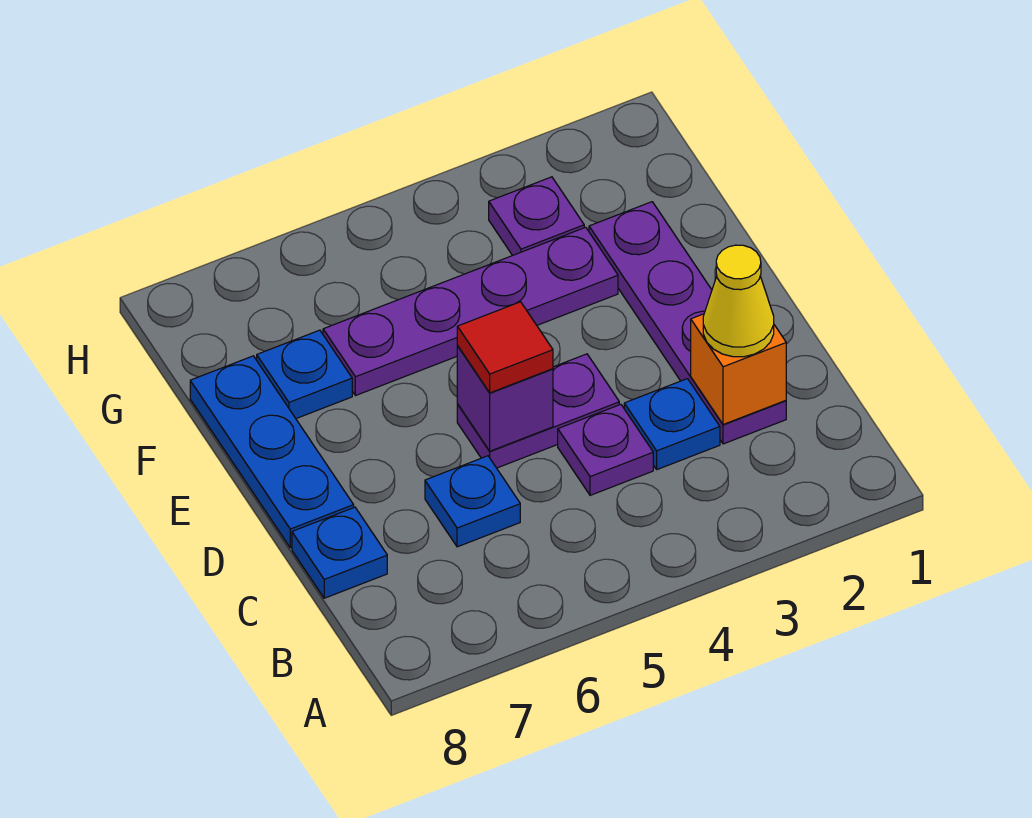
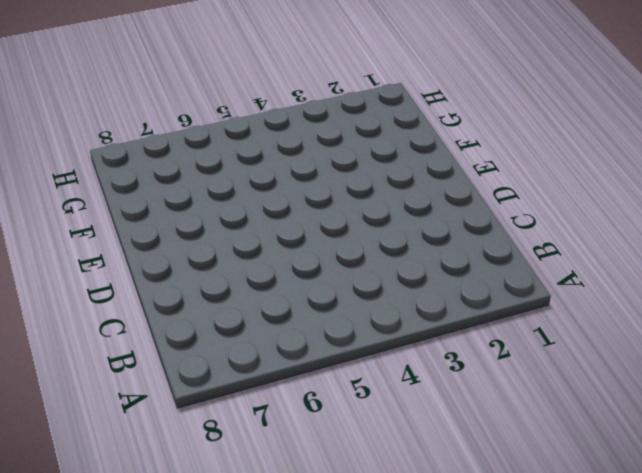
none -> purple 1x4 plate [589,202,786,444]
none -> blue 1x1 plate [624,379,720,469]
none -> purple 1x1 plate [558,404,653,495]

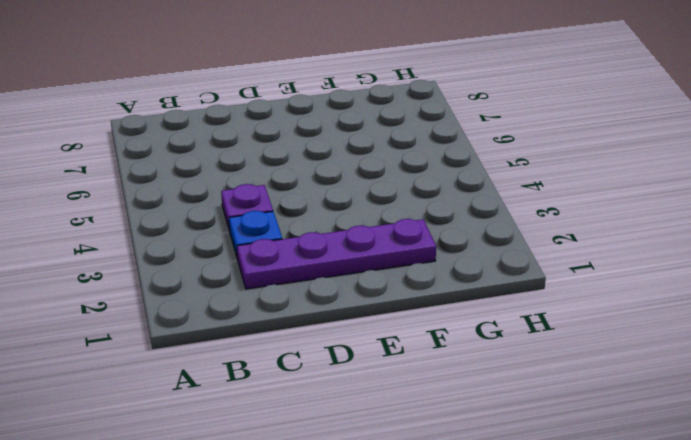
none -> blue 1x1 plate [425,456,520,547]
none -> blue 1x1 plate [292,507,387,598]
none -> purple 1x2 plate [457,354,619,468]

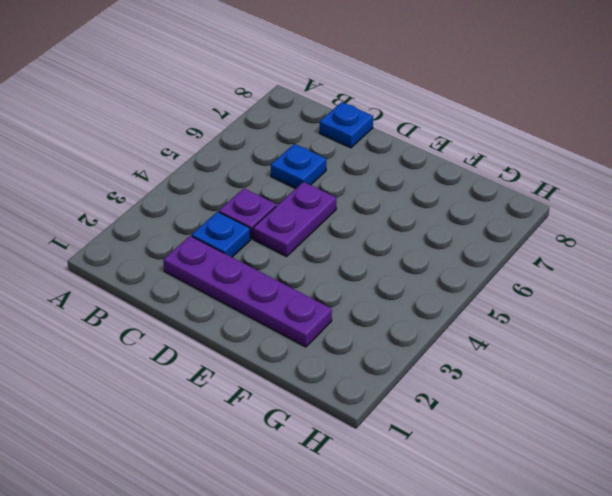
none -> blue 1x3 plate [190,356,354,548]
none -> purple 1x4 plate [323,227,618,396]
none -> blue 1x1 plate [257,330,352,419]

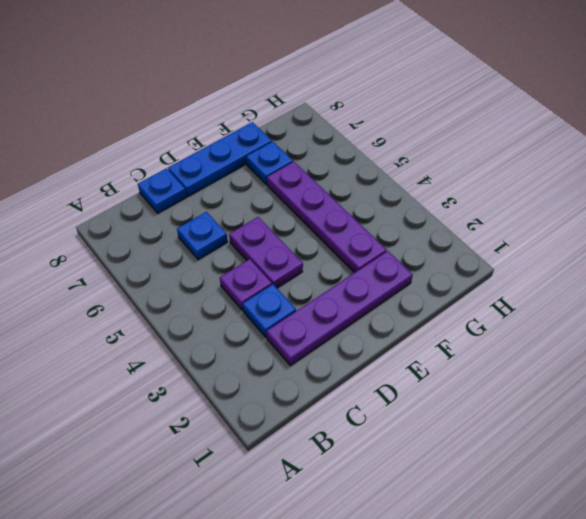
none -> purple 1x1 plate [489,177,584,255]
none -> orange 1x1 brick [691,314,786,425]
none -> purple 1x1 brick [457,346,553,451]

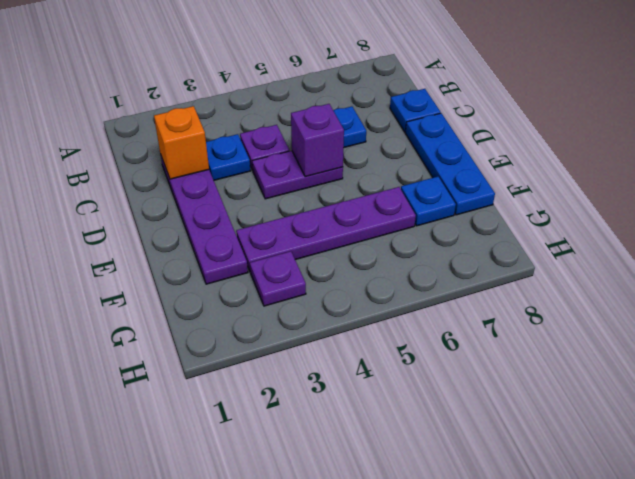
none -> yellow 1x1 cone [703,245,774,357]
none -> red 1x1 tile [457,302,553,393]

